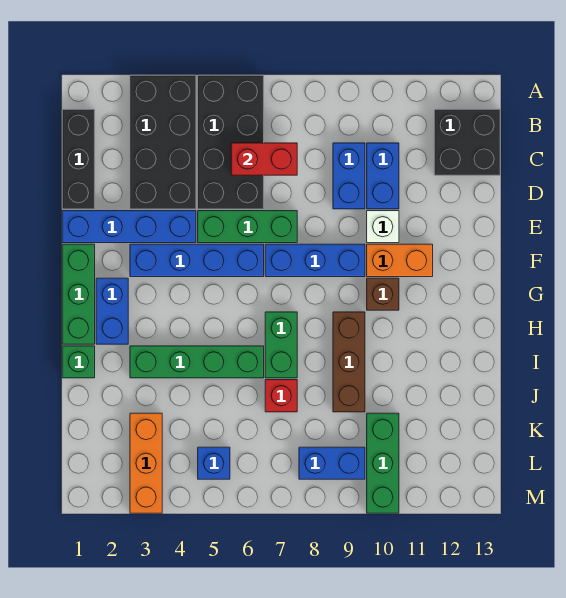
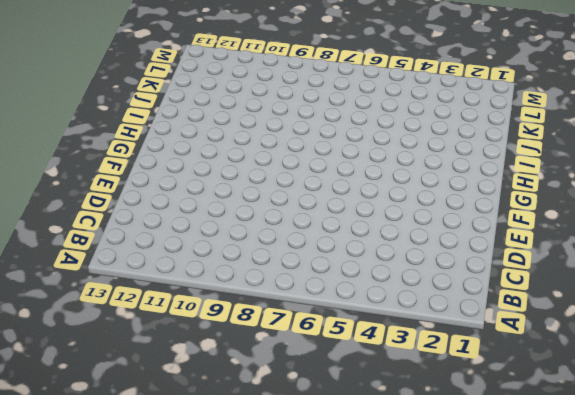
none -> black 2x4 brick [130,75,196,209]
none -> black 2x4 brick [198,75,264,209]
none -> black 1x3 brick [62,109,95,209]

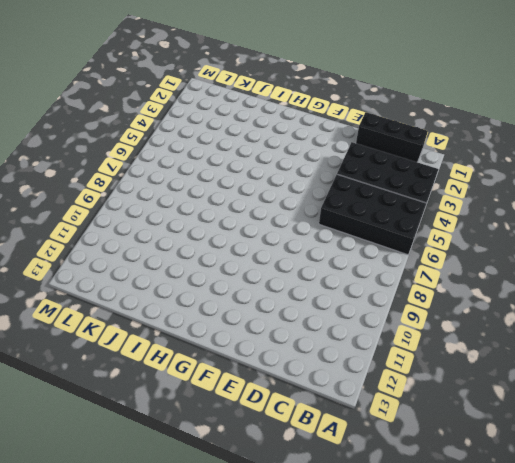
none -> black 2x2 brick [434,109,500,175]
none -> blue 1x2 brick [333,143,365,209]
none -> blue 1x2 brick [367,143,399,209]

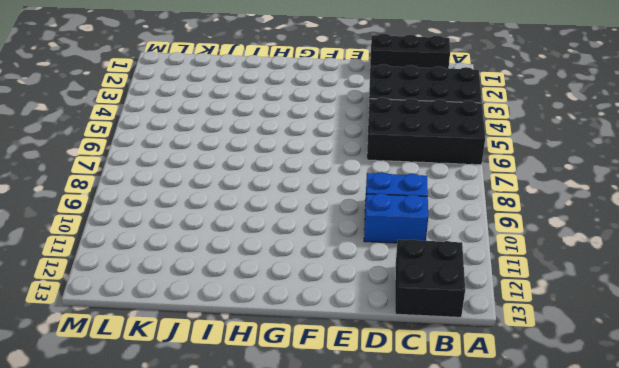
none -> blue 1x4 brick [62,211,196,243]
none -> green 1x3 brick [198,211,297,243]
none -> white 1x1 brick [367,211,399,243]

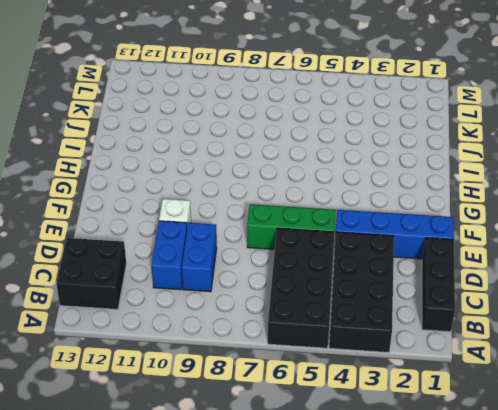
none -> green 1x3 brick [62,244,95,344]
none -> blue 1x4 brick [130,244,264,277]
none -> blue 1x3 brick [265,244,365,277]

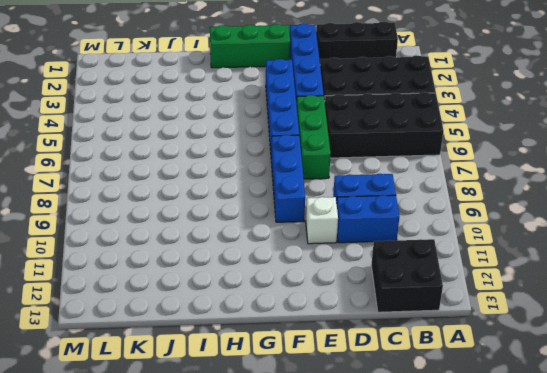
none -> orange 1x2 brick [367,244,433,277]
none -> blue 1x2 brick [96,278,128,344]
none -> brown 1x1 brick [367,278,399,310]

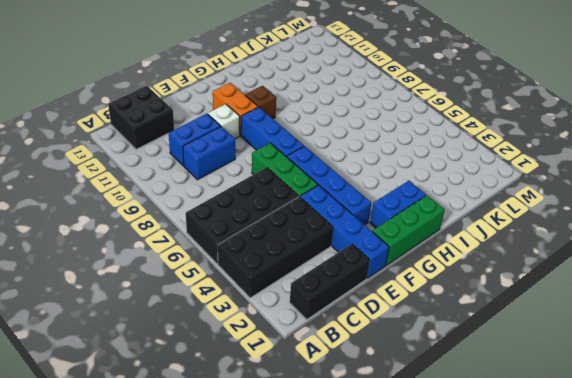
none -> green 1x2 brick [265,312,297,378]
none -> brown 1x3 brick [333,312,365,412]
none -> green 1x1 brick [62,346,95,378]

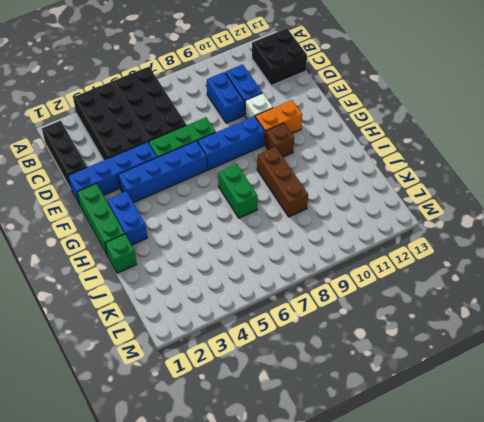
none -> green 1x4 brick [130,346,264,378]
none -> red 1x1 brick [265,380,297,412]
none -> orange 1x3 brick [130,413,162,513]

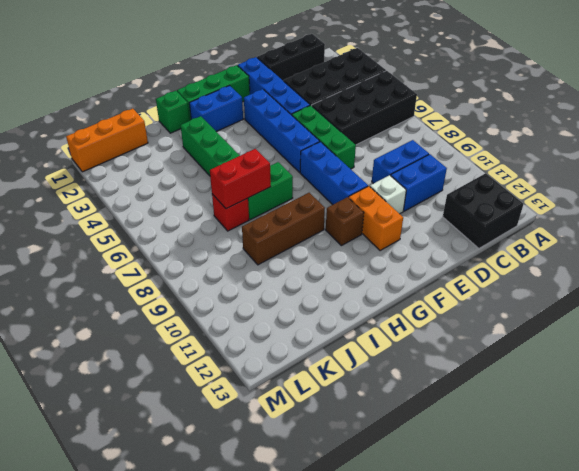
red 1x2 brick [210,149,271,209] -> red 1x2 brick turned to [231,143,297,175]
orange 1x3 brick [66,109,148,172] -> orange 1x3 brick moved to [130,413,162,513]
none -> green 1x3 brick [367,413,399,513]
none -> blue 1x1 brick [198,447,230,479]
none -> blue 1x2 brick [299,447,365,479]

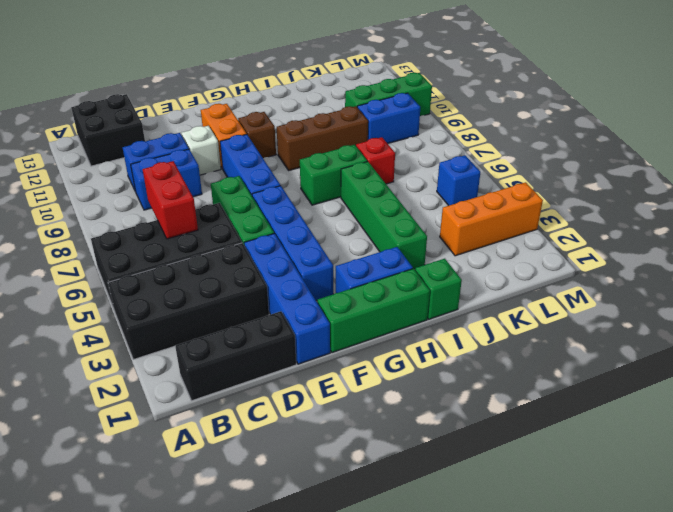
blue 1x2 brick [357,93,420,144] -> blue 1x2 brick turned to [299,447,365,479]

